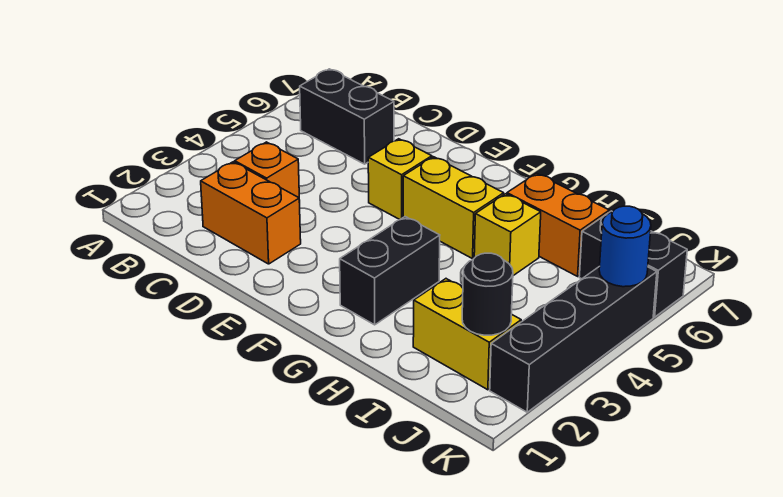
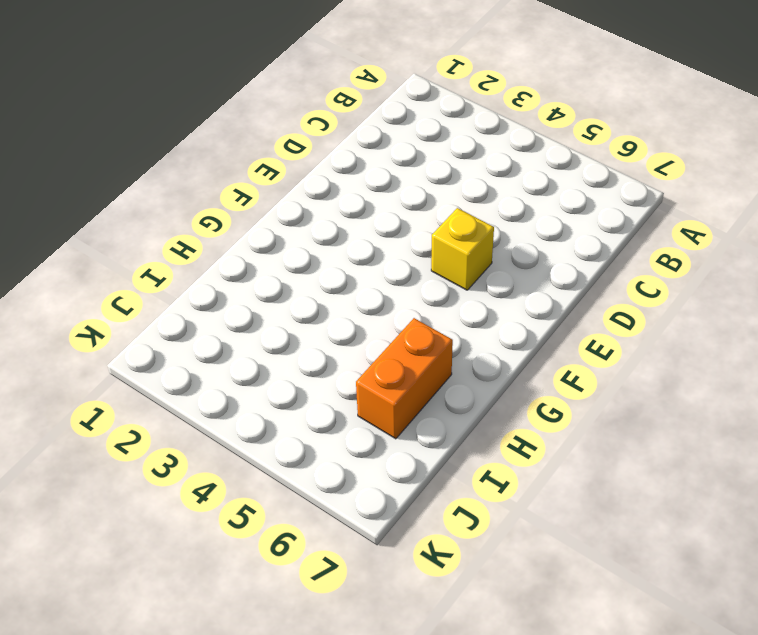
none -> black 1x2 brick [300,69,394,164]
none -> orange 1x2 brick [201,162,301,264]
none -> orange 1x1 brick [235,142,300,202]

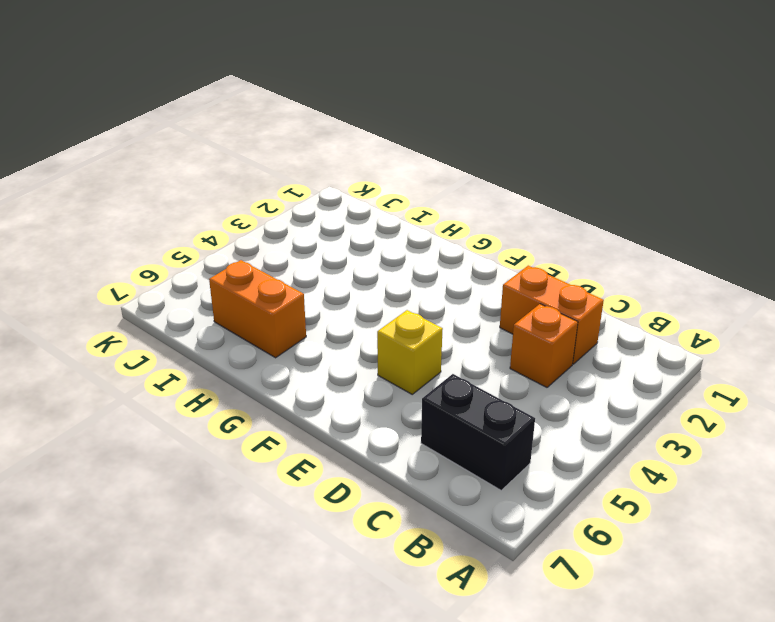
none -> yellow 1x2 brick [403,157,504,259]
none -> black 1x2 brick [340,217,440,325]
none -> yellow 1x1 brick [474,194,541,276]

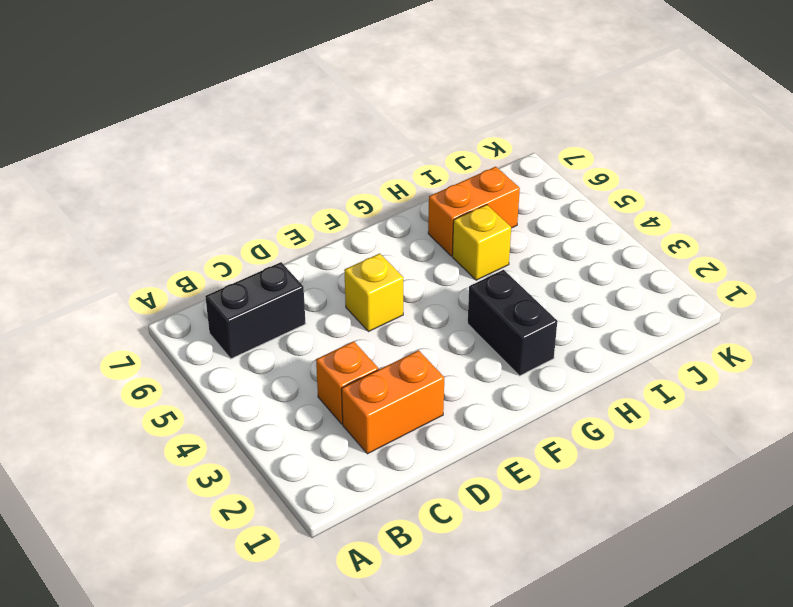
none -> yellow 1x2 brick [403,157,504,259]
none -> yellow 1x2 brick [413,279,521,390]
none -> black 1x2 brick [579,211,687,317]

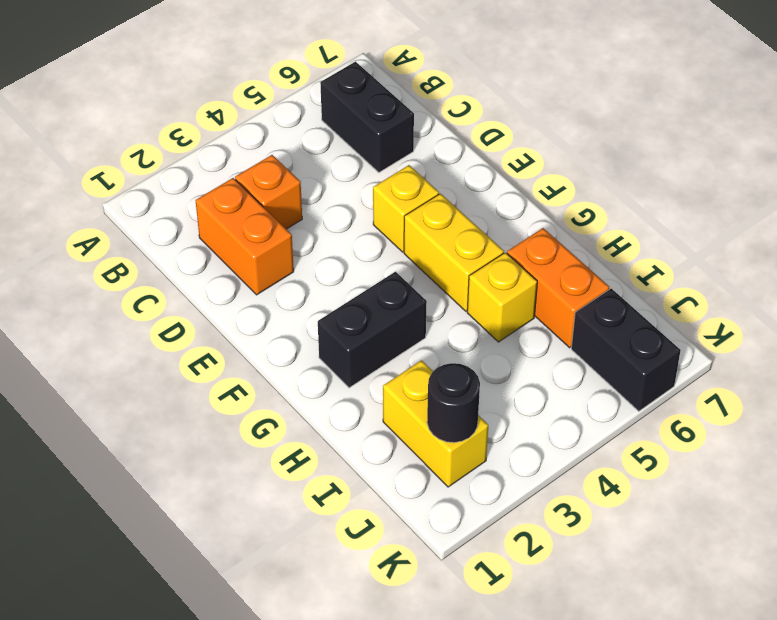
none -> black 1x4 brick [490,266,657,412]
none -> blue 1x1 round brick [599,206,651,287]

